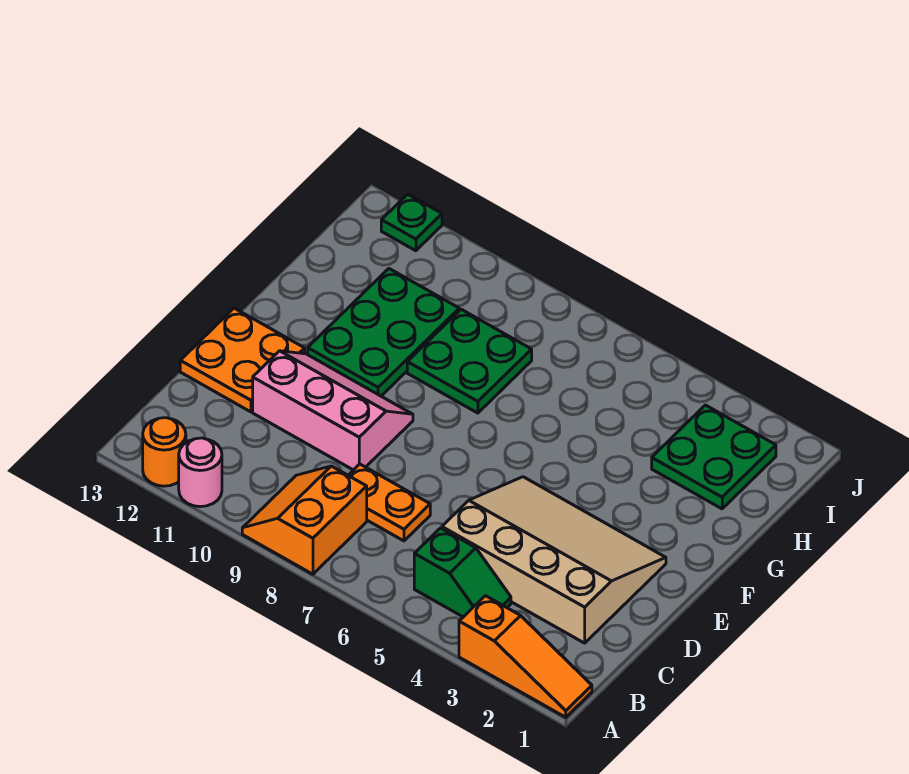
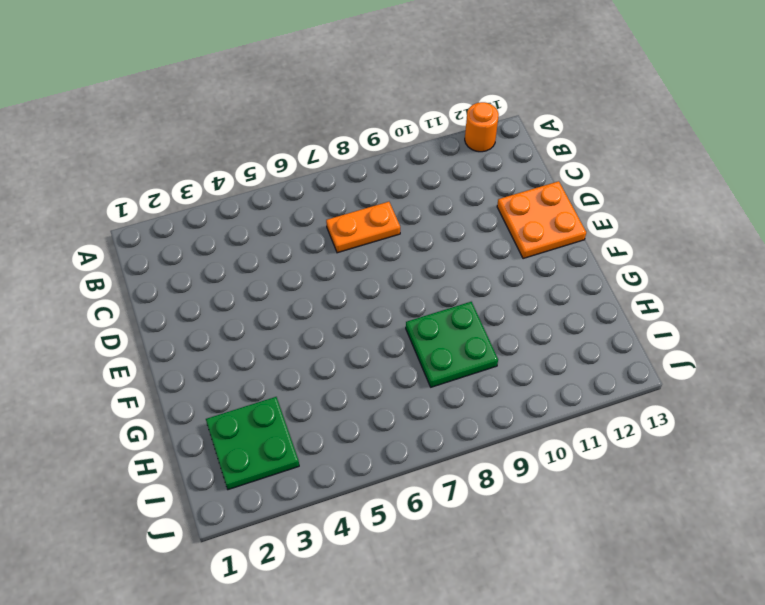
none -> orange 1x3 slope [459,596,592,717]
none -> orange 2x2 slope [242,466,367,574]
none -> pink 1x1 round brick [179,438,222,507]

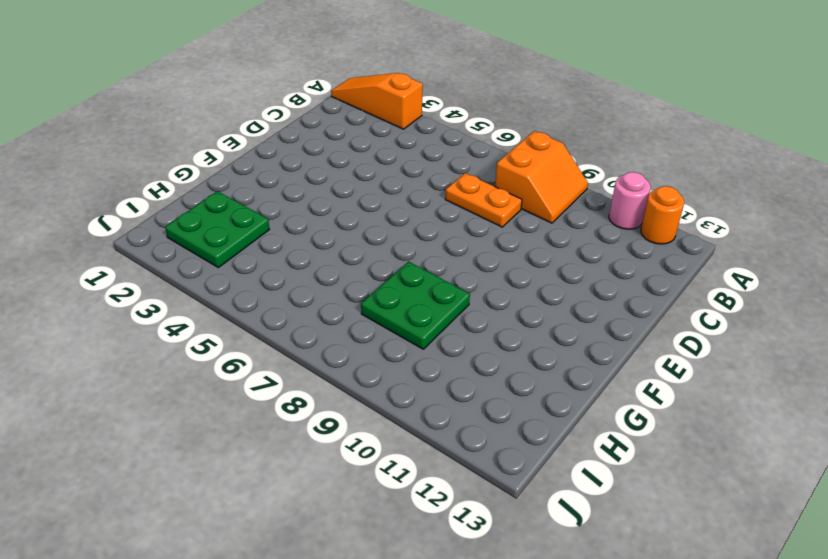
none -> green 1x2 slope [414,528,511,617]
none -> tan 3x4 slope [442,477,666,643]
none -> pink 2x3 slope [253,351,413,470]

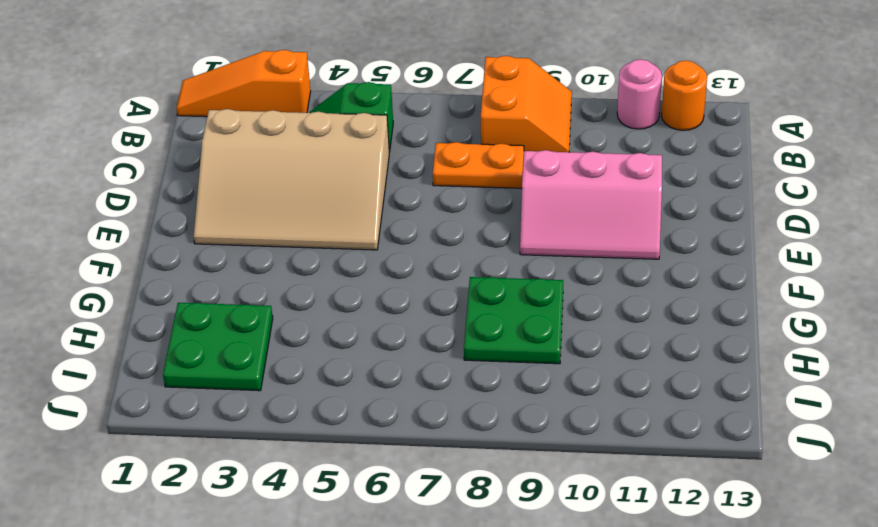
none -> orange 2x2 plate [180,308,305,412]
none -> green 2x3 plate [308,269,459,396]
none -> green 1x1 plate [381,194,442,251]

